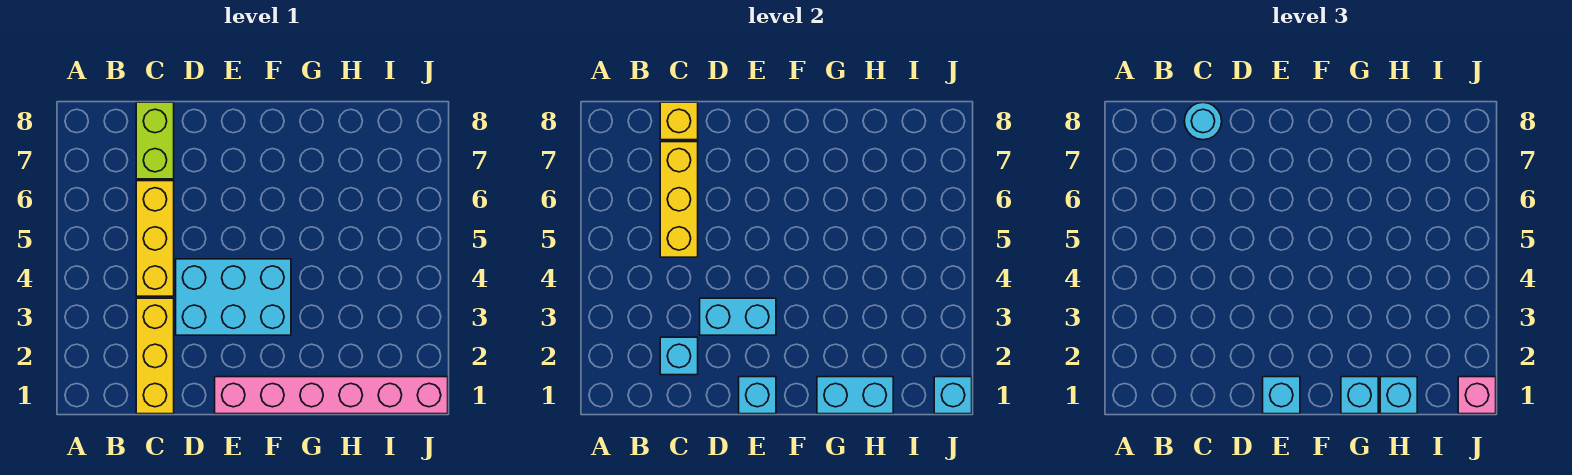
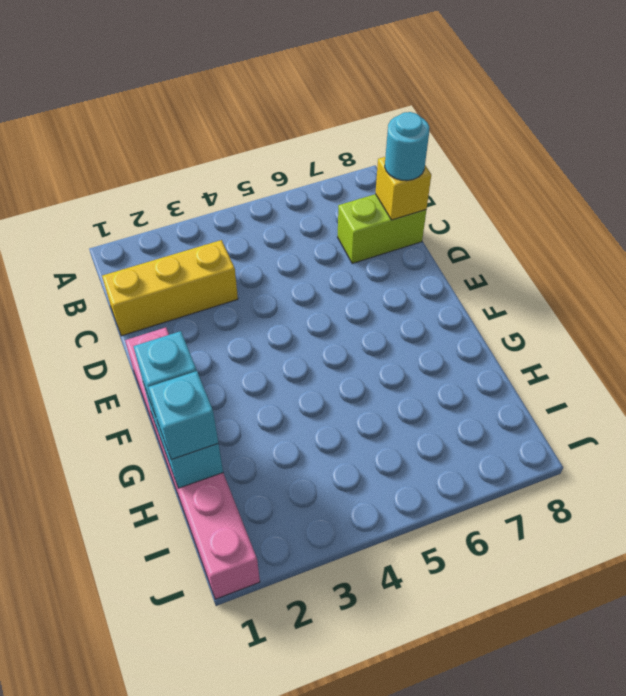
none -> yellow 1x3 brick [136,181,174,296]
none -> cyan 2x3 brick [176,259,291,335]
none -> cyan 1x1 brick [660,337,698,375]

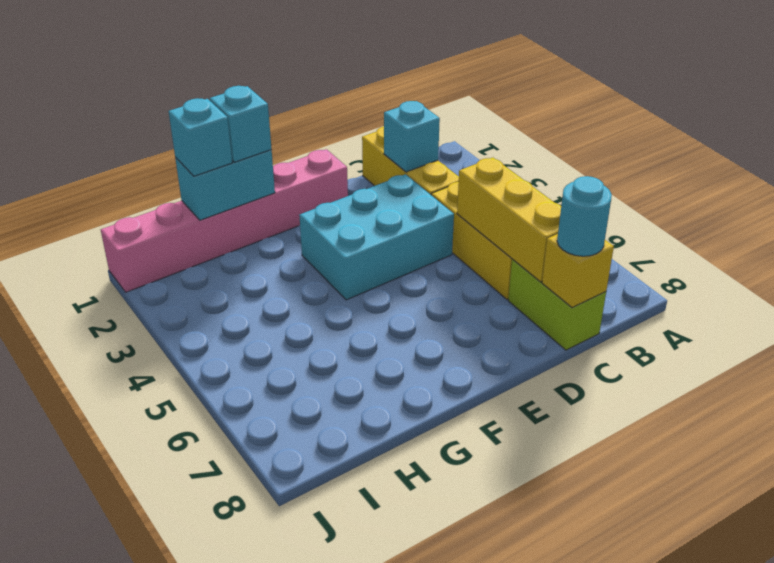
none -> cyan 1x2 brick [700,298,776,335]
none -> cyan 1x1 brick [739,377,776,414]
none -> cyan 1x1 brick [934,377,972,414]

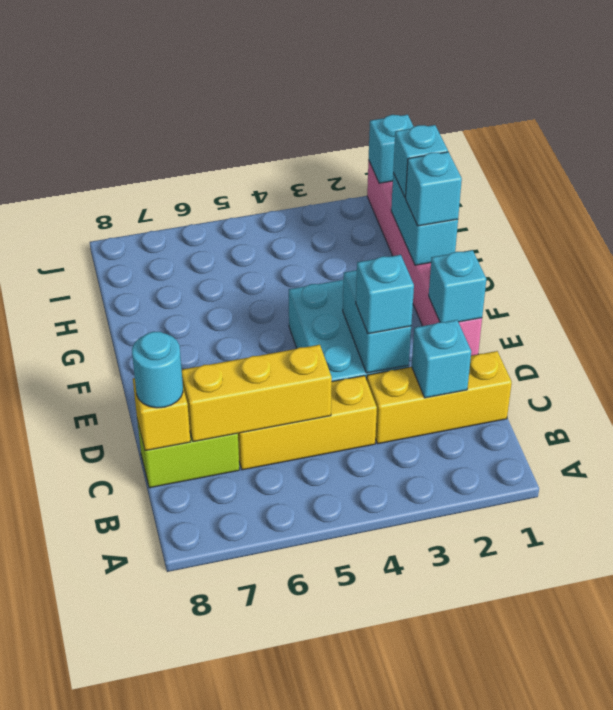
cyan 1x1 brick [356,255,414,334] -> cyan 1x1 brick moved to [1263,377,1300,414]
none -> pink 1x1 brick [1458,377,1496,414]

